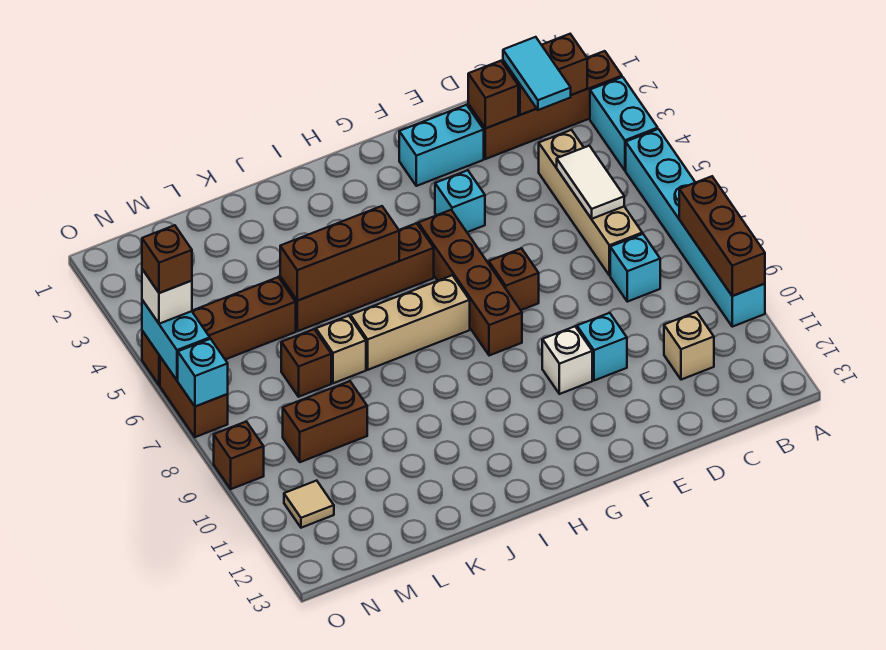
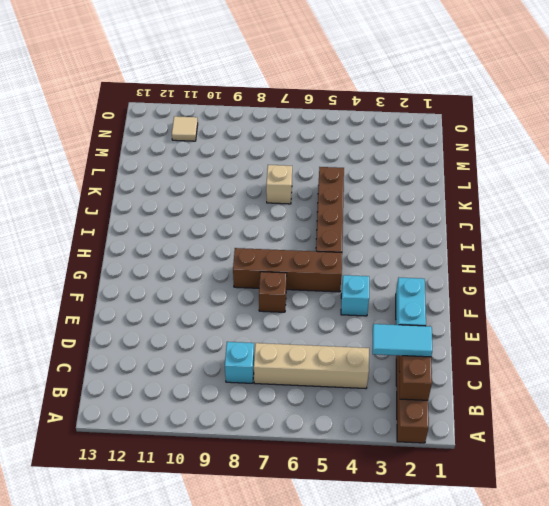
none -> cyan 1x2 brick [590,77,658,171]
none -> cyan 1x6 brick [626,129,765,327]
none -> tan 1x1 brick [664,312,714,380]
none -> cyan 1x1 brick [577,313,627,381]

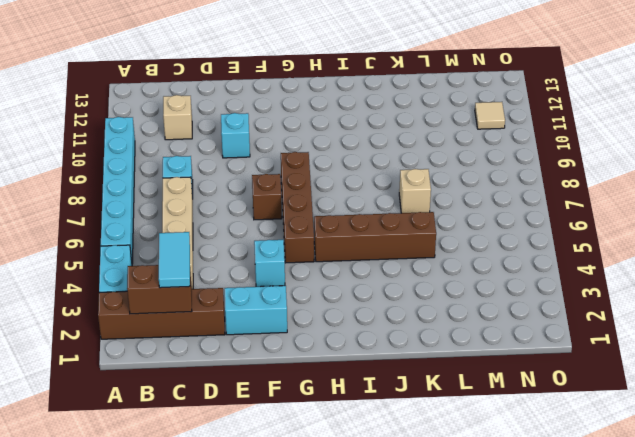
none -> white 1x1 brick [542,327,592,394]
none -> tan 1x3 brick [351,275,470,370]
none -> brown 1x4 brick [142,277,296,385]
none -> brown 1x1 brick [281,329,331,397]

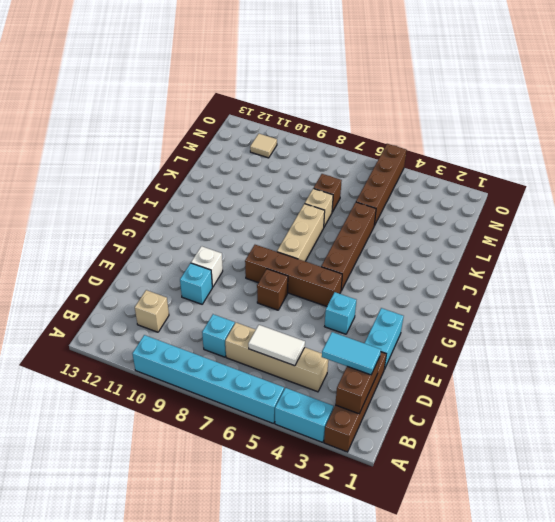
none -> brown 1x2 brick [283,381,367,462]
none -> brown 1x2 brick [160,357,228,437]
none -> brown 1x1 brick [214,422,264,489]
none -> brown 1x3 brick [679,176,765,296]

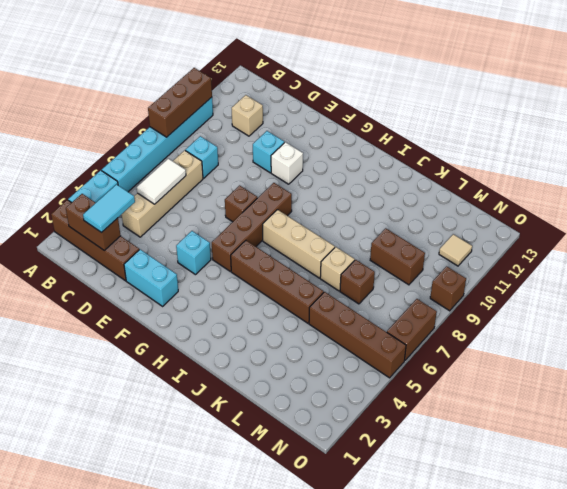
none -> brown 1x1 brick [468,61,518,128]
none -> brown 1x3 brick [280,206,399,301]
none -> cyan 1x2 brick [142,300,210,380]
none -> cyan 1x1 brick [178,339,228,407]

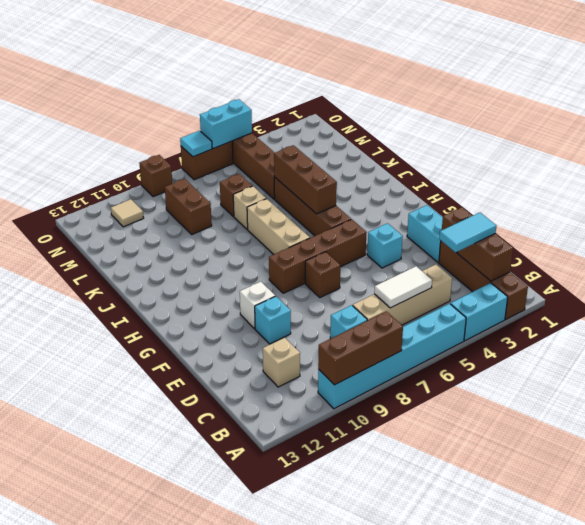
cyan 1x1 tile [180,131,212,157] -> cyan 1x1 brick [178,339,228,407]
none -> white 1x1 brick [142,269,192,324]
none -> brown 1x1 brick [142,225,192,293]

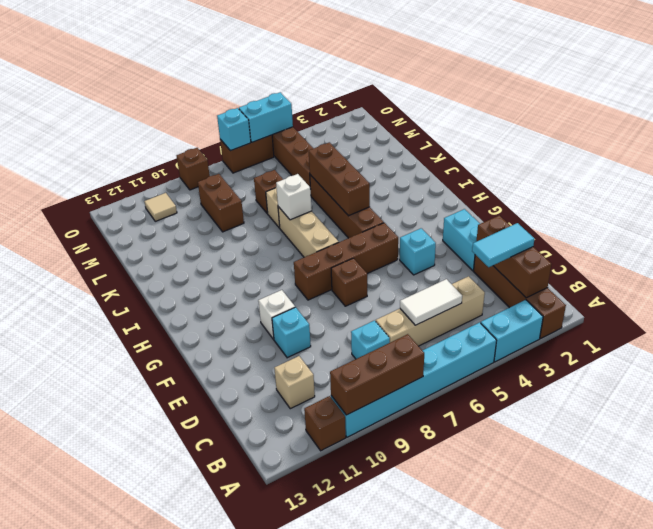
brown 1x1 brick [304,396,346,451] -> brown 1x1 brick moved to [142,225,192,293]
white 1x1 brick [276,174,312,220] -> white 1x1 brick moved to [142,269,192,324]

